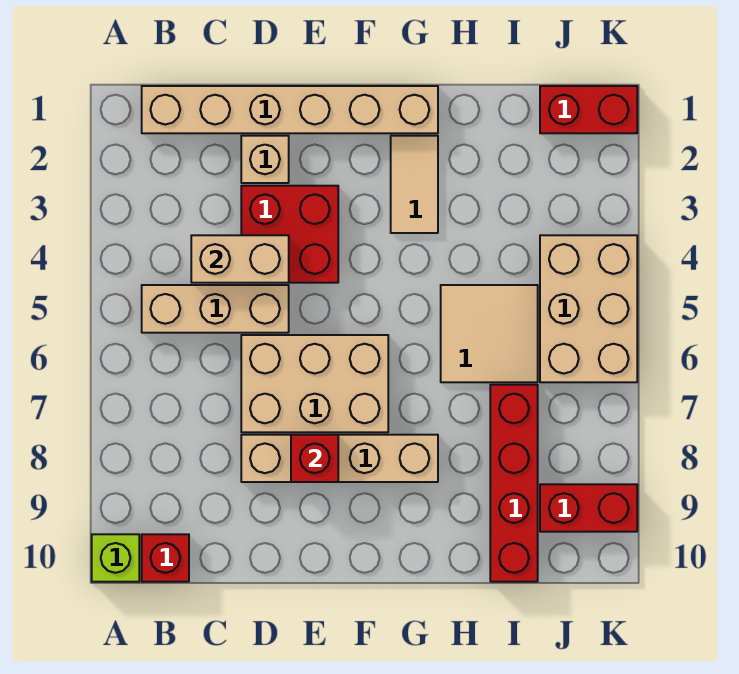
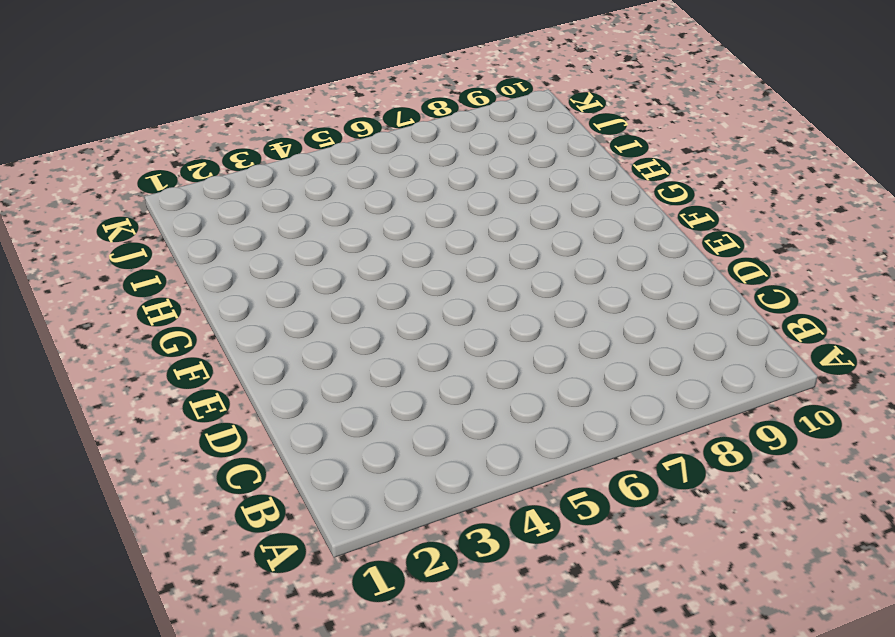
none -> lime 1x1 brick [92,534,139,582]
none -> tan 1x6 brick [142,86,438,133]
none -> tan 1x3 brick [142,285,289,333]

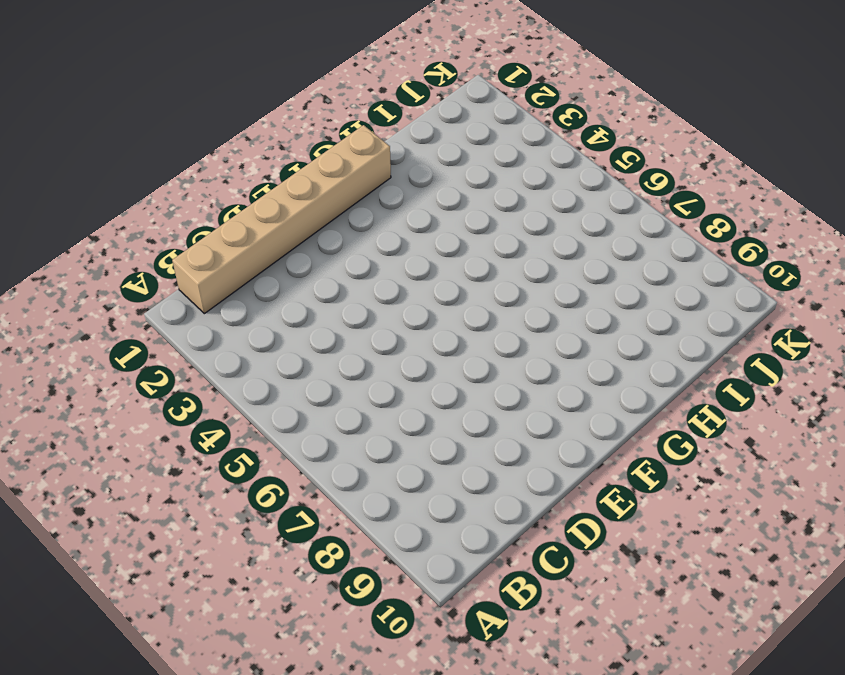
none -> lime 1x1 brick [92,534,139,582]
none -> tan 1x3 brick [142,285,289,333]
none -> red 1x1 brick [142,534,189,582]

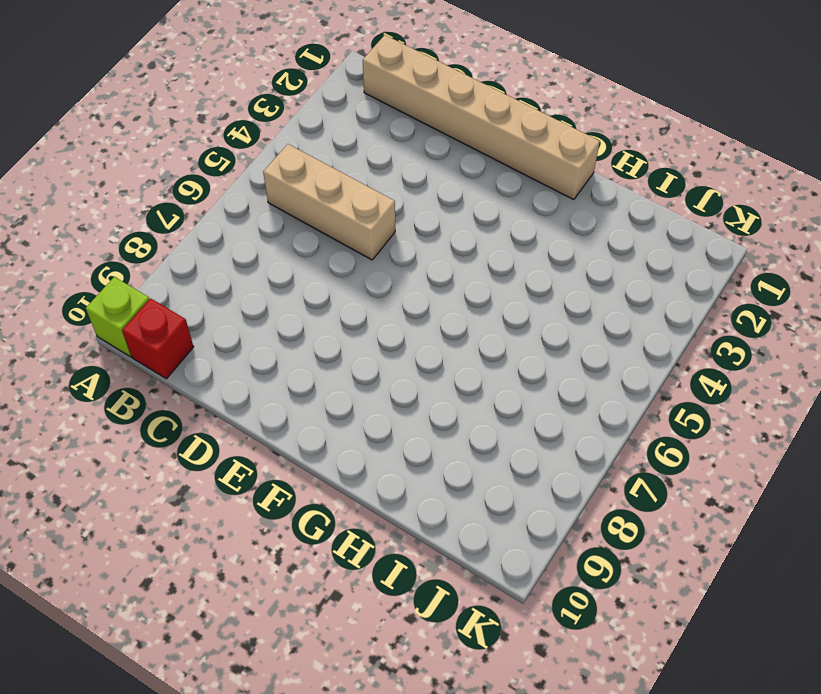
none -> tan 1x1 brick [241,136,289,183]
none -> red 2x2 brick [241,186,338,283]
none -> tan 2x3 brick [241,335,388,432]

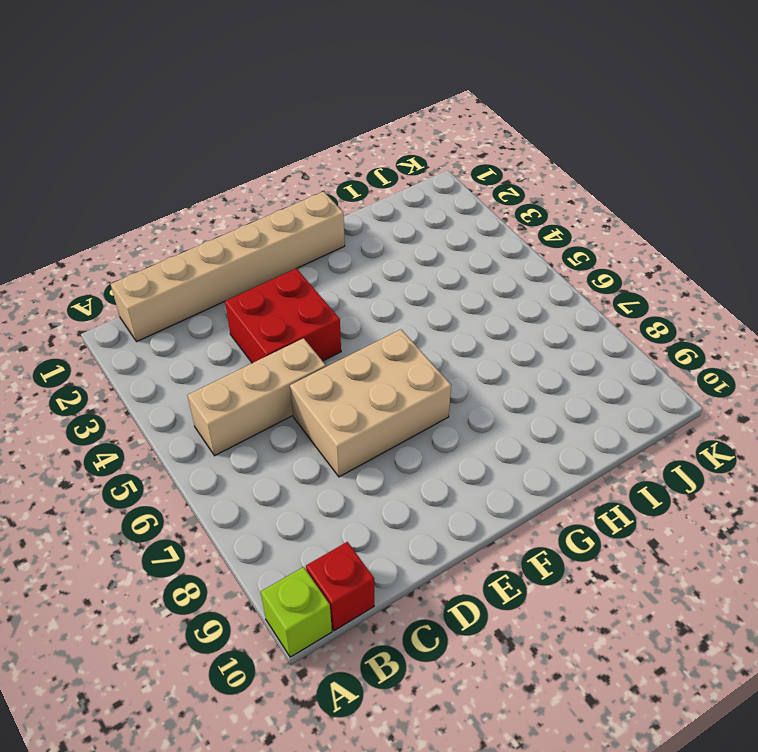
none -> tan 1x1 brick [241,136,289,183]
none -> tan 1x4 brick [241,435,438,482]
none -> tan 1x2 tile [391,136,438,233]

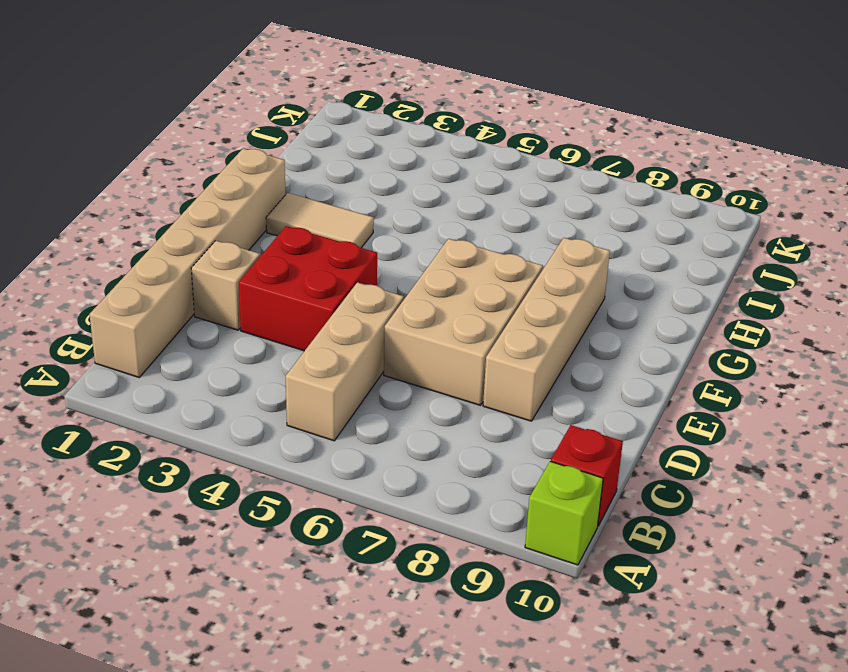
none -> tan 2x2 tile [441,285,538,382]
none -> red 1x4 brick [490,385,538,582]
none -> red 1x2 brick [540,86,637,133]

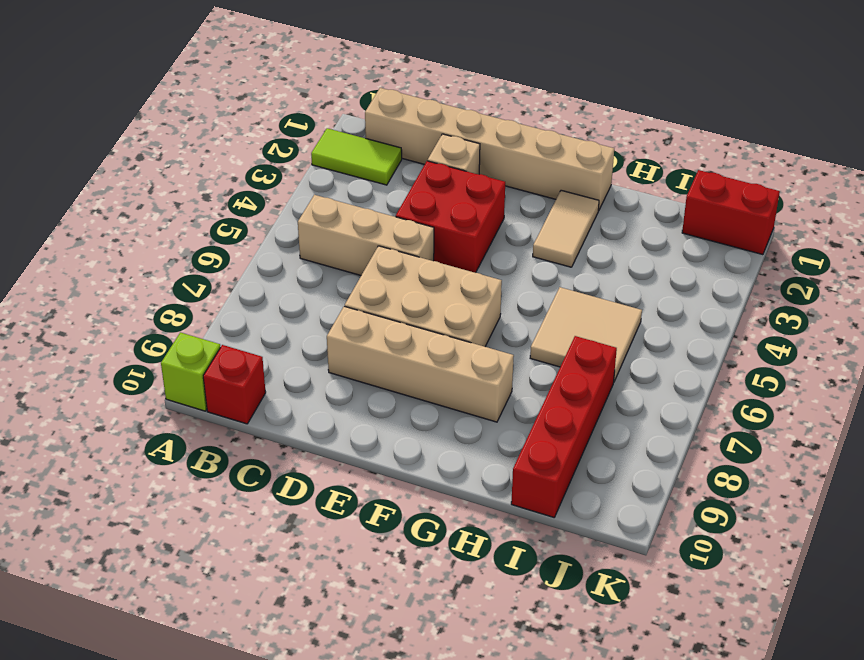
lime 1x2 tile [311,128,402,185] -> none
none -> tan 2x3 brick [540,235,637,382]
none -> red 1x2 brick [540,484,637,532]
none -> tan 1x2 brick [191,235,289,283]

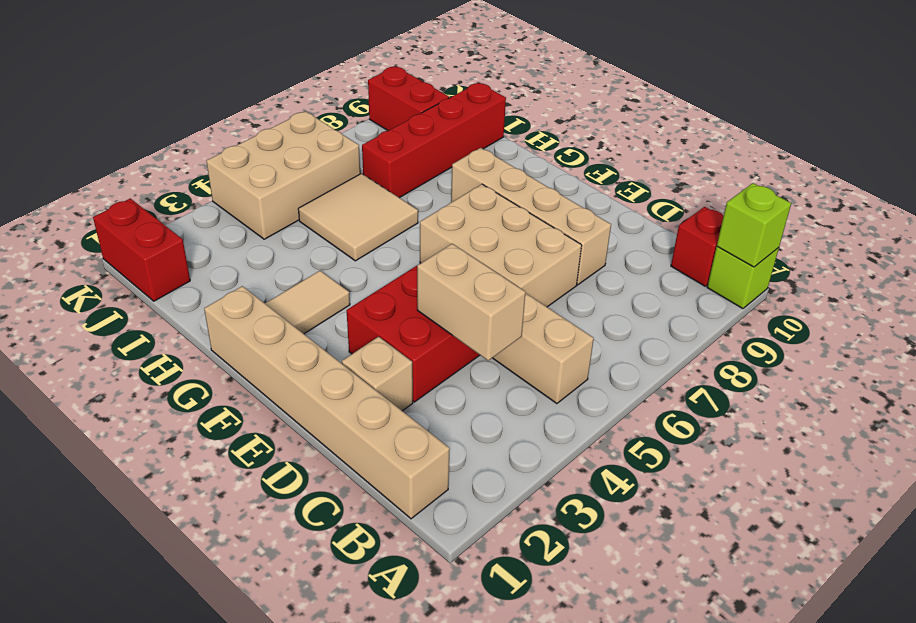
lime 1x1 brick [717,183,791,267] -> none
none -> red 1x1 brick [291,435,338,482]

